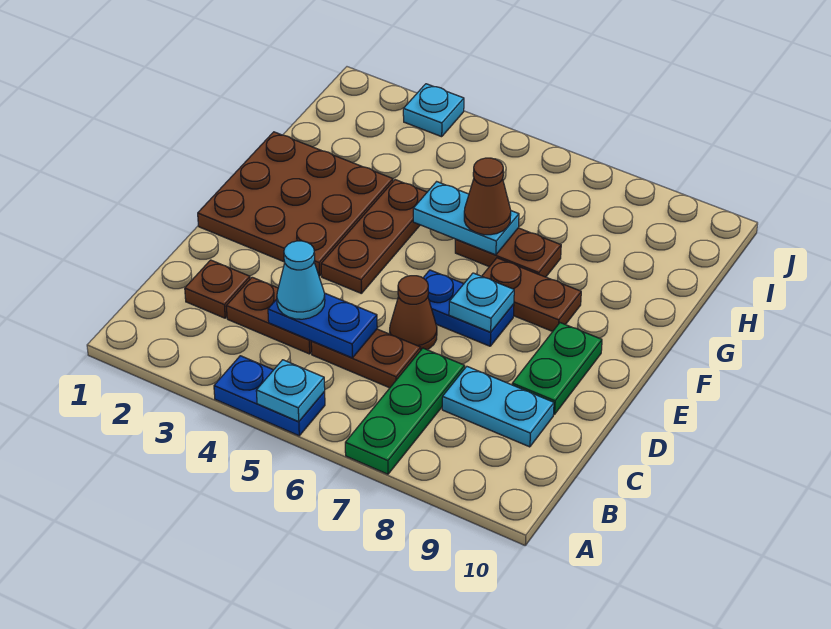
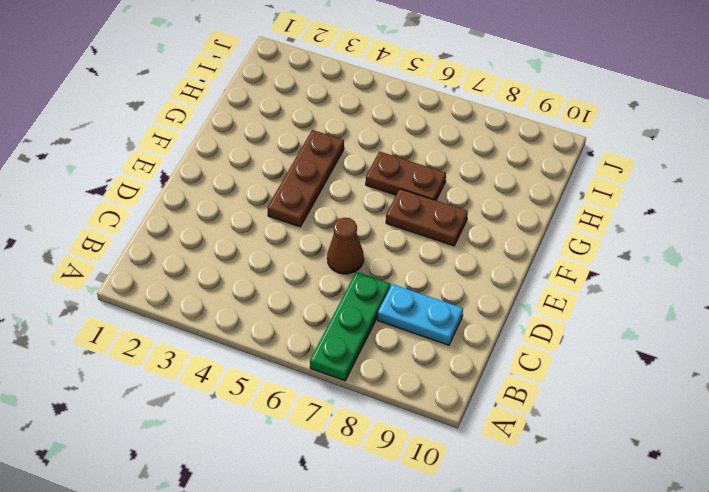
none -> blue 1x2 plate [214,356,325,436]
none -> brown 1x1 plate [185,260,250,318]
none -> brown 1x2 plate [226,277,312,354]

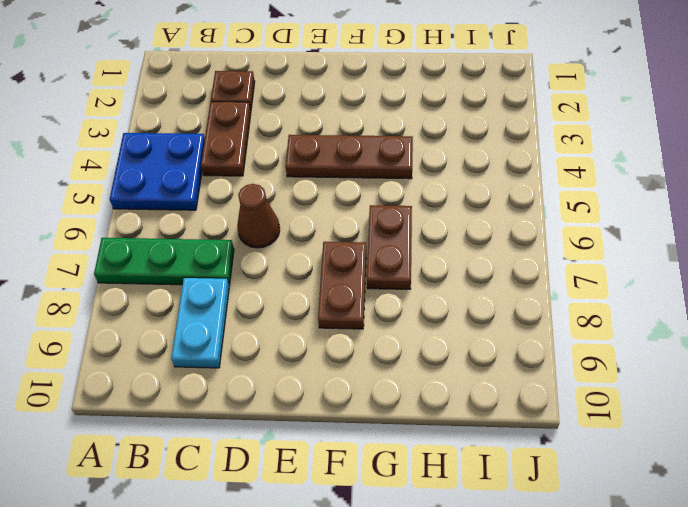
blue 2x2 plate [110,133,205,210] -> blue 1x2 plate [214,356,325,436]
none -> brown 1x2 plate [311,329,421,388]
none -> green 1x2 plate [512,323,602,414]
none -> brown 3x3 plate [198,132,393,276]

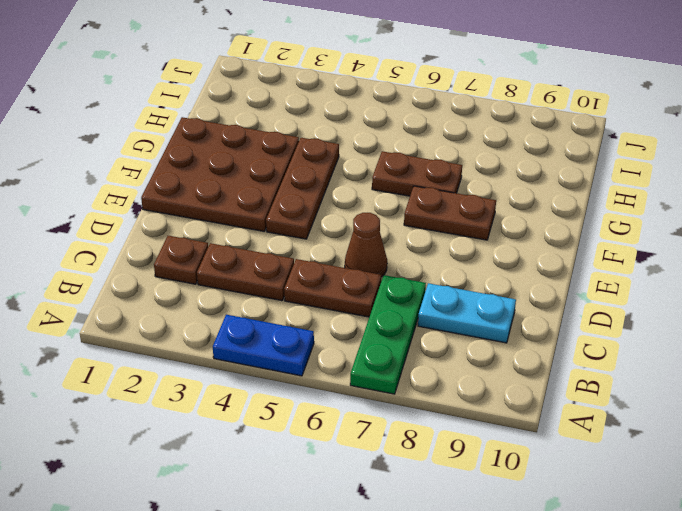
none -> green 1x2 plate [512,323,602,414]
none -> blue 1x2 plate [423,270,514,346]
none -> cyan 1x1 plate [403,84,464,137]

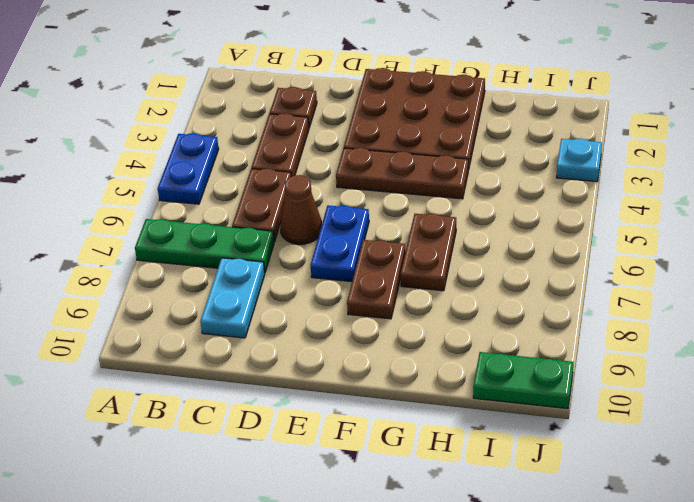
green 1x2 plate [473,352,573,409] -> green 1x2 plate moved to [512,323,602,414]
none -> cyan 1x1 plate [256,360,325,422]
none -> blue 1x2 plate [268,293,377,358]
none -> cyan 1x1 plate [449,273,514,332]

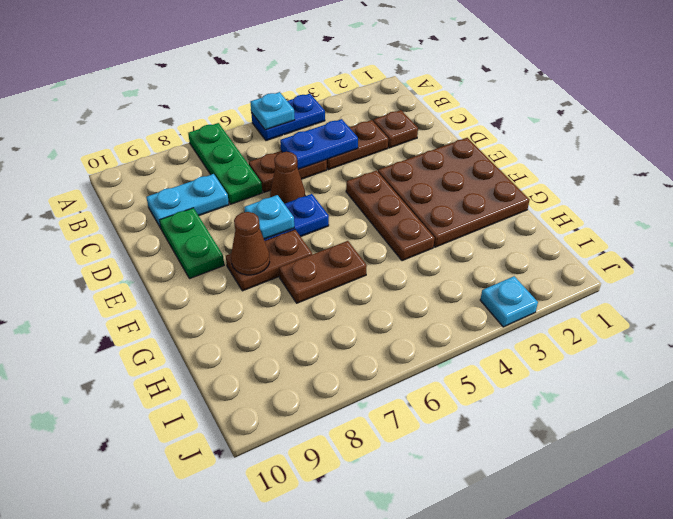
brown 1x1 cone [231,212,270,275] -> brown 1x1 cone moved to [464,158,511,235]
none -> cyan 1x2 plate [413,182,519,255]
none -> cyan 1x1 cone [277,241,325,319]

